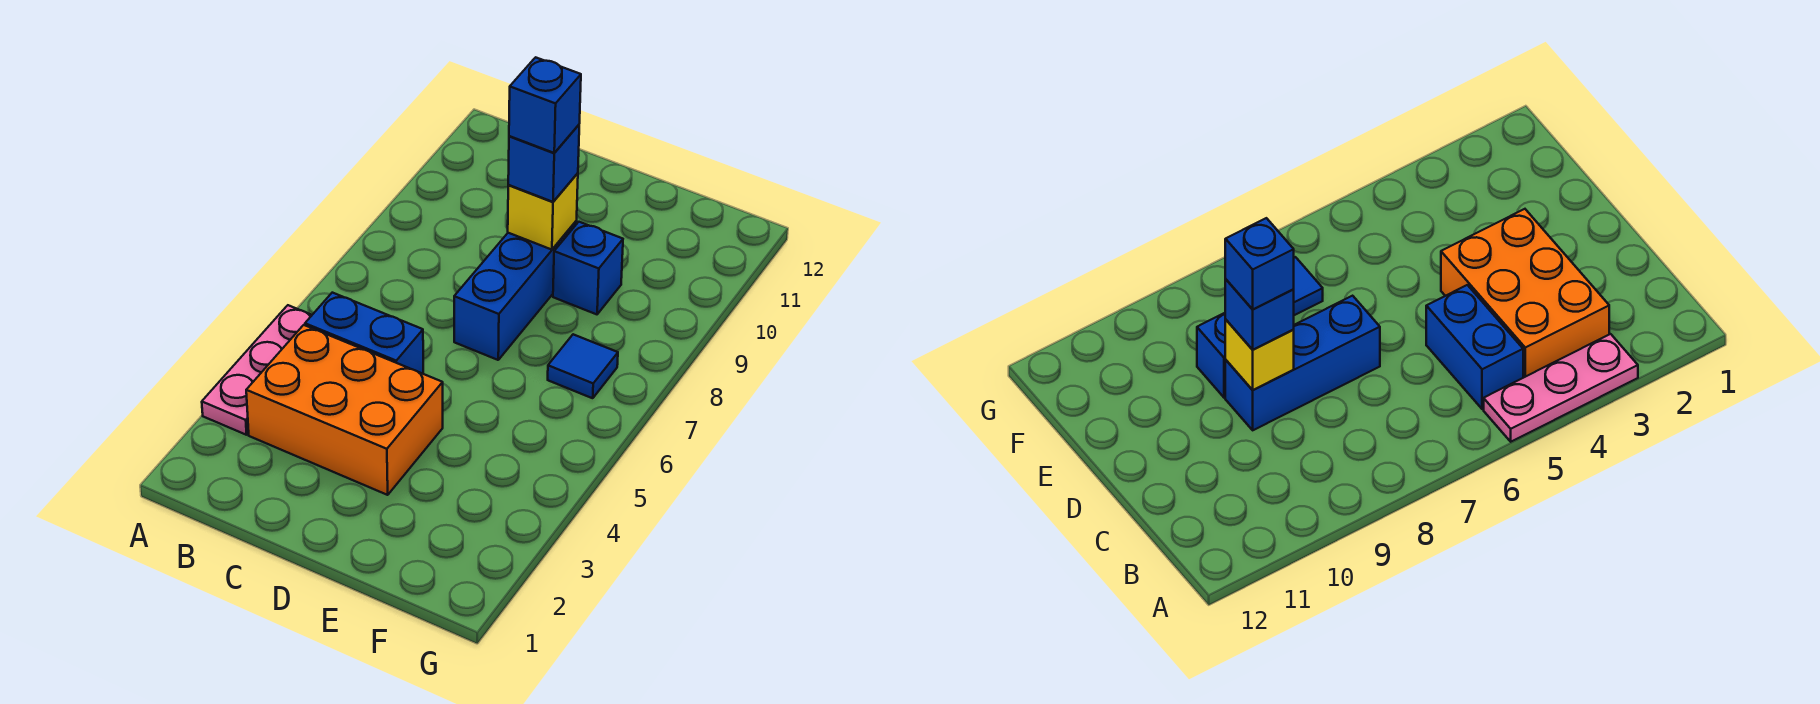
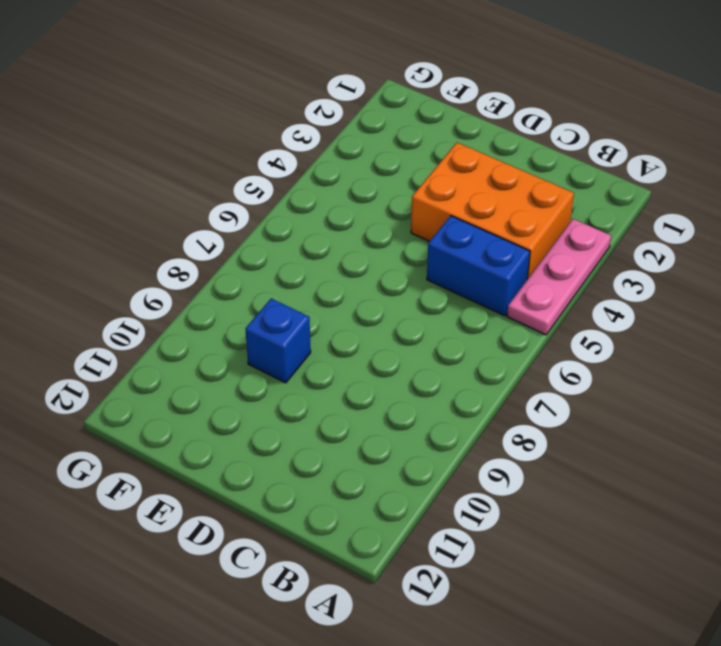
none -> blue 1x3 brick [454,222,576,360]
none -> blue 1x1 tile [548,334,618,398]

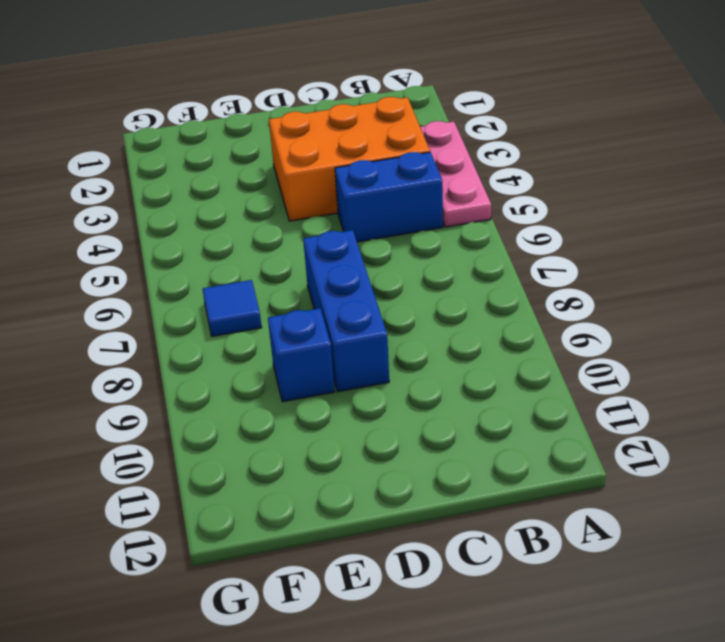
none -> yellow 1x1 brick [508,173,578,250]
none -> blue 1x1 brick [508,125,579,202]

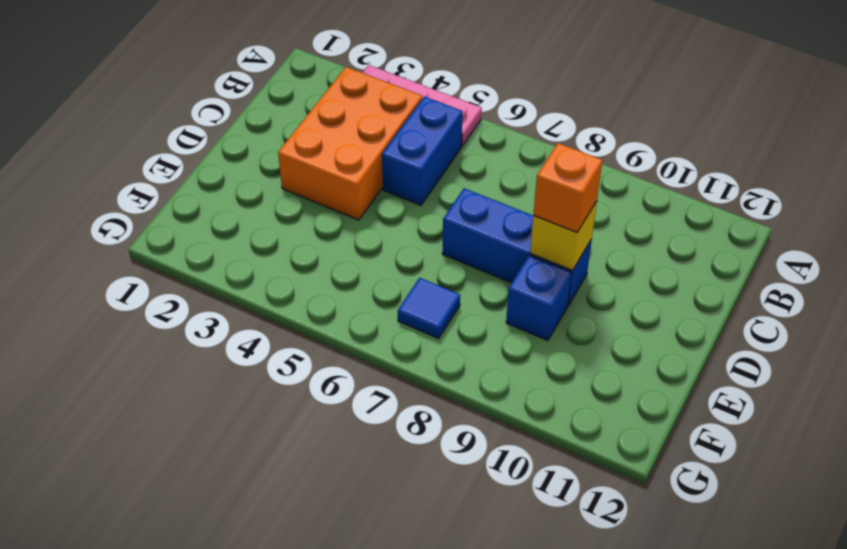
orange 1x1 brick [533,143,602,232] -> blue 1x1 brick [508,125,579,202]
none -> blue 1x1 brick [509,57,581,153]

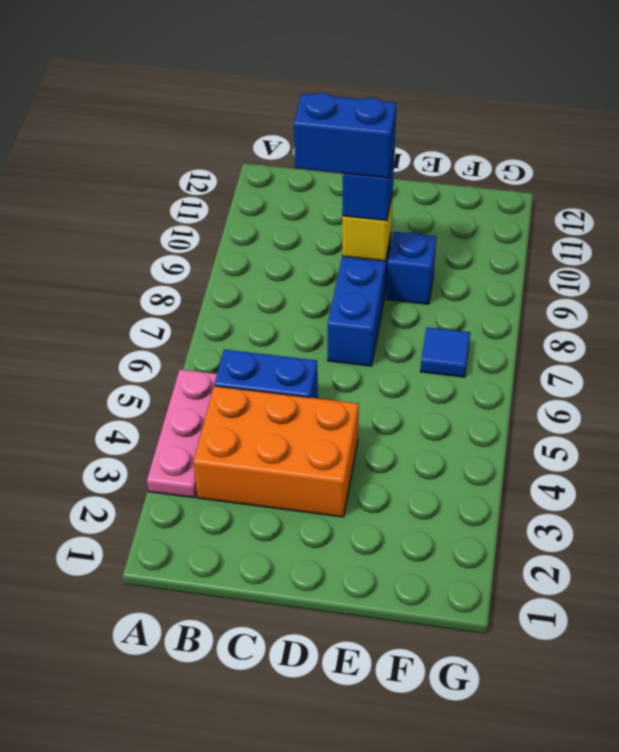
blue 1x2 brick [294,93,397,178] -> blue 1x1 brick [509,57,581,153]

